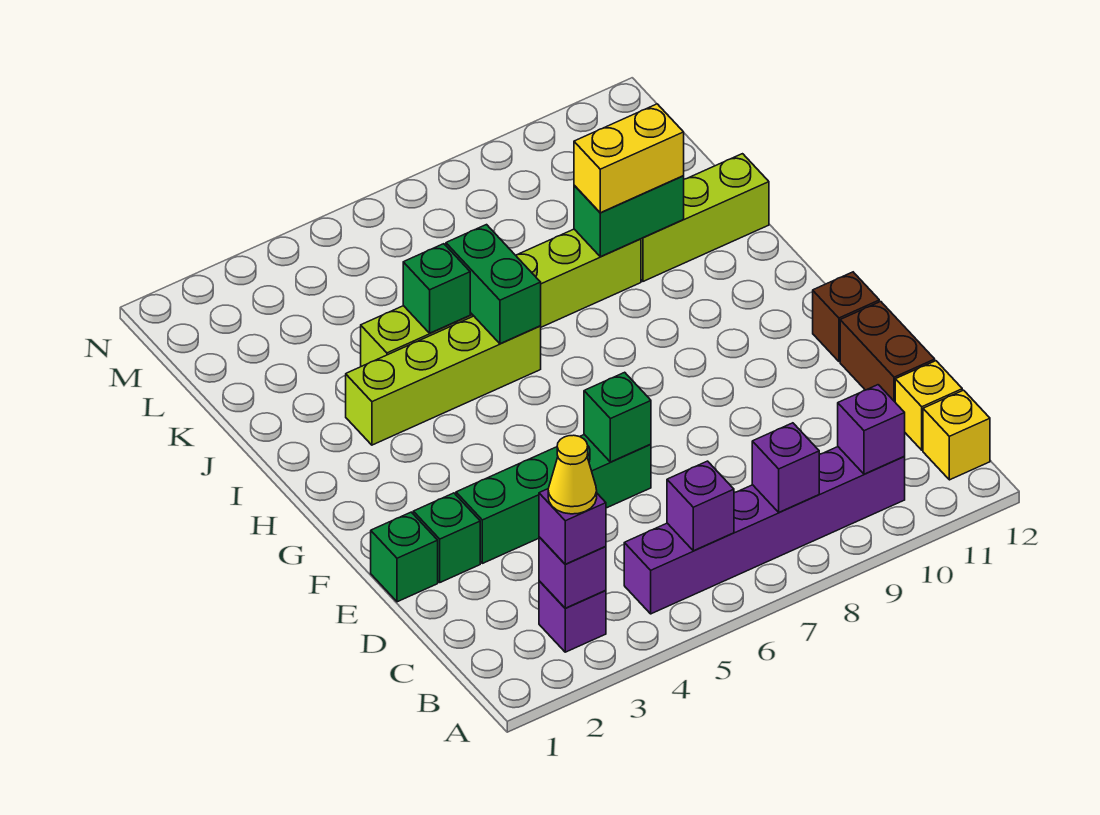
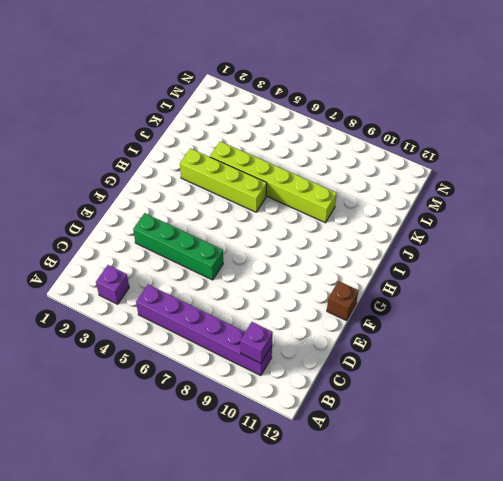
none -> yellow 1x1 brick [923,390,990,480]
none -> yellow 1x1 brick [895,361,962,450]
none -> brown 1x2 brick [840,302,935,402]

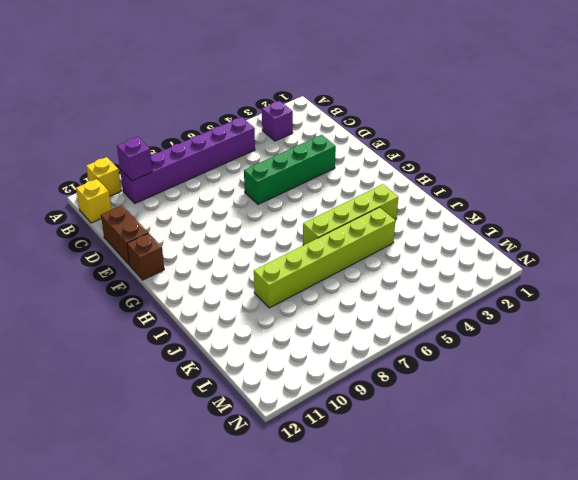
yellow 1x1 brick [86,157,121,196] -> yellow 1x1 brick moved to [895,361,962,450]
none -> green 1x1 brick [371,512,438,602]
none -> green 1x1 brick [413,493,480,582]
none -> lime 1x3 brick [641,154,769,281]

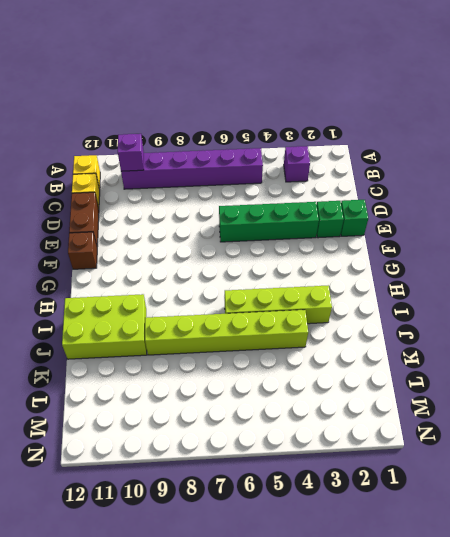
lime 2x3 brick [62,294,147,359] -> lime 1x3 brick [641,154,769,281]
none -> purple 1x1 brick [539,537,606,608]
none -> purple 1x1 brick [667,461,734,551]
none -> purple 1x1 brick [752,423,819,512]

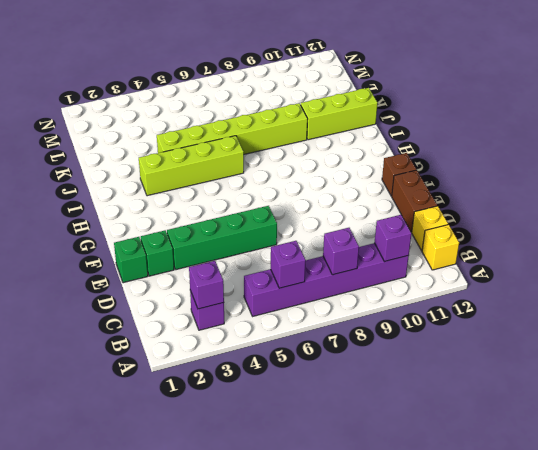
none -> green 1x1 brick [584,372,651,462]
none -> green 1x2 brick [446,225,541,344]
none -> green 1x1 brick [403,244,470,333]

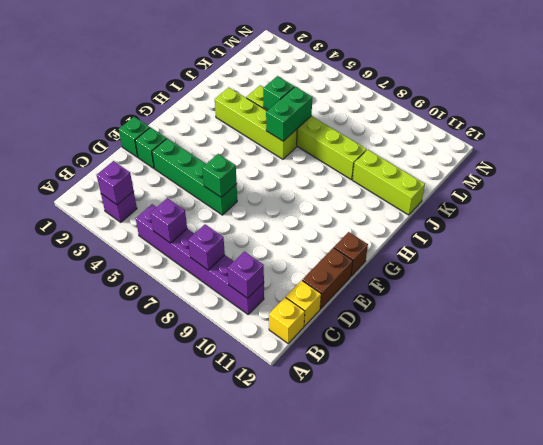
none -> green 1x2 brick [574,176,684,257]
none -> purple 1x1 brick [539,489,606,564]
none -> yellow 1x2 brick [574,104,684,213]

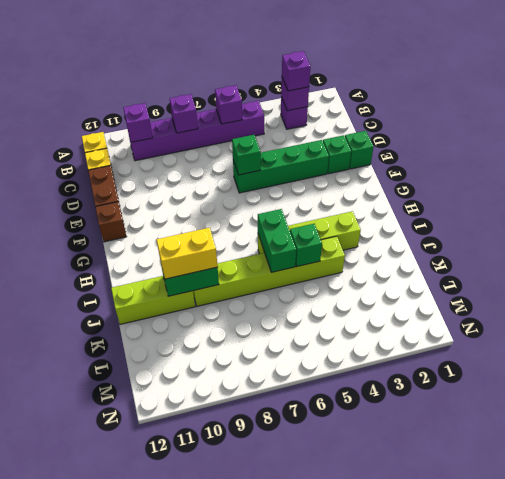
none -> yellow 1x1 cone [548,435,597,514]

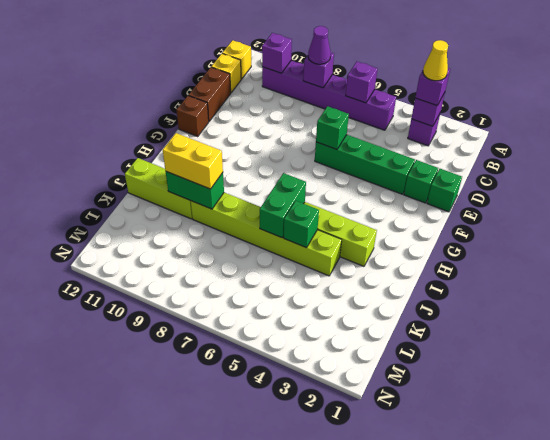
purple 1x1 cone [308,26,331,64] -> none

